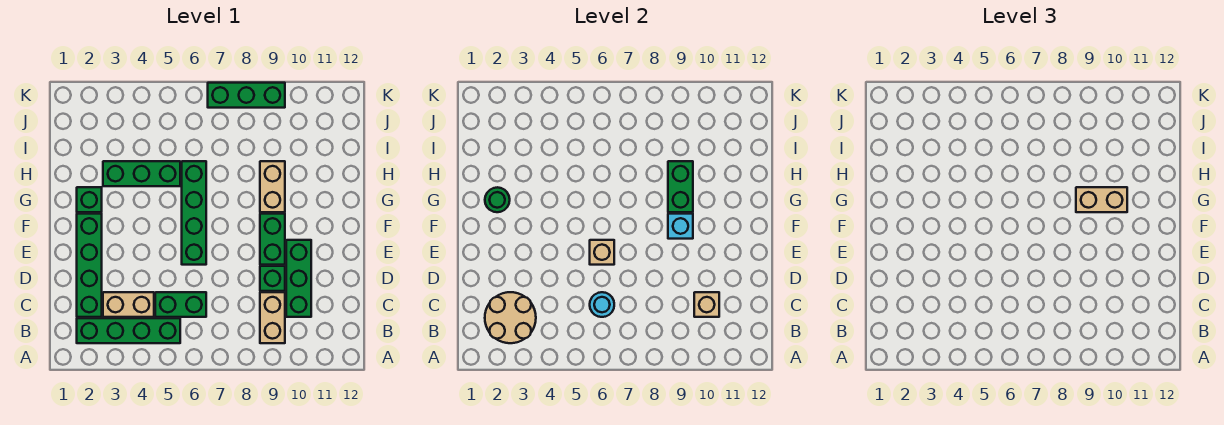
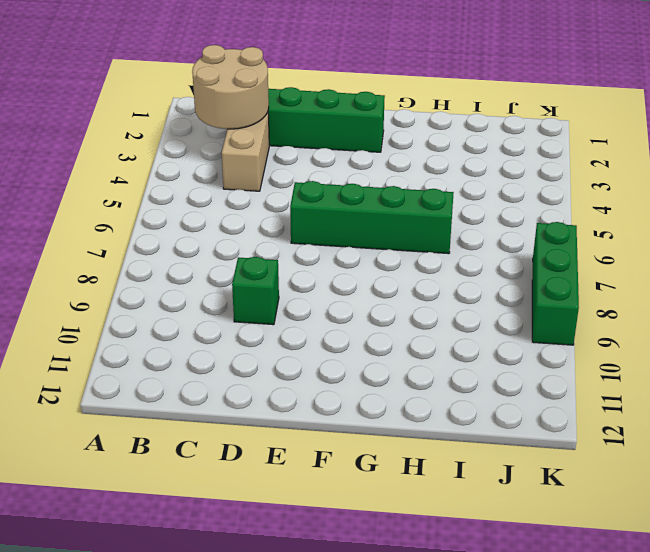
none -> green 1x4 brick [77,318,180,343]
none -> tan 1x2 brick [260,292,285,343]
none -> green 1x2 brick [155,292,206,317]

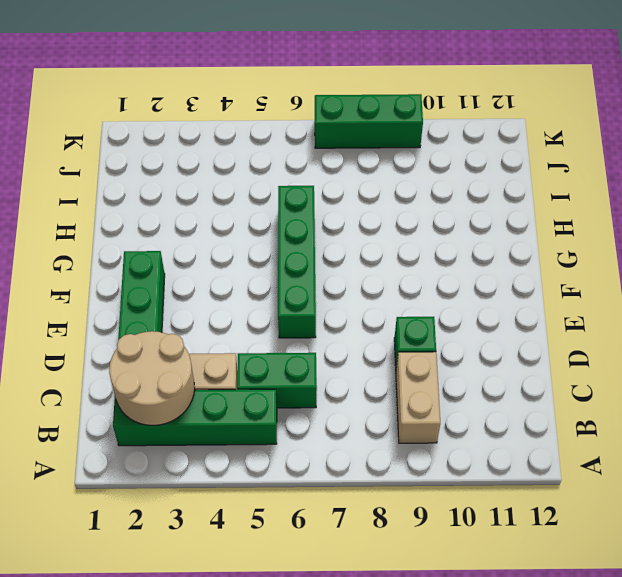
none -> green 1x3 brick [286,240,311,317]
none -> green 1x2 brick [260,214,285,265]
none -> green 1x1 brick [77,187,102,212]

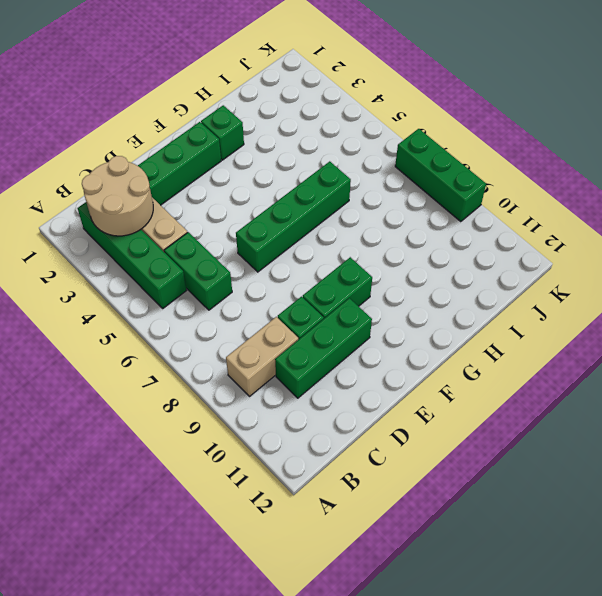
none -> tan 1x2 brick [260,161,285,212]
none -> green 1x3 brick [103,161,180,186]
none -> cyan 1x1 round brick [590,292,614,317]

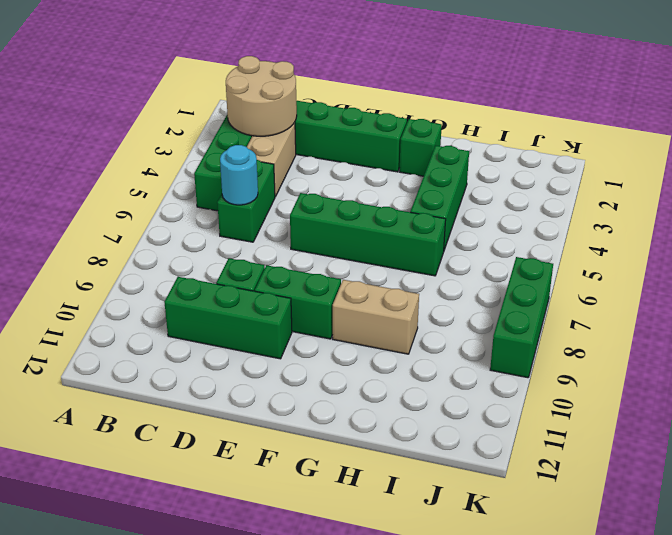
none -> tan 1x2 brick [260,292,285,343]
none -> tan 1x1 brick [694,292,719,317]
none -> tan 1x1 brick [590,240,614,265]

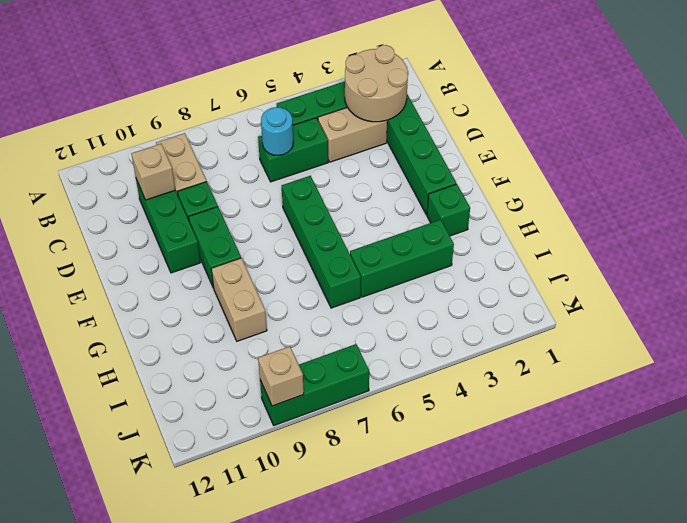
tan 1x1 brick [258,346,304,406] -> tan 1x1 brick moved to [590,240,614,265]
none -> cyan 1x1 brick [668,214,693,239]
none -> green 1x1 round brick [485,187,510,212]
none -> green 1x2 brick [668,161,693,212]

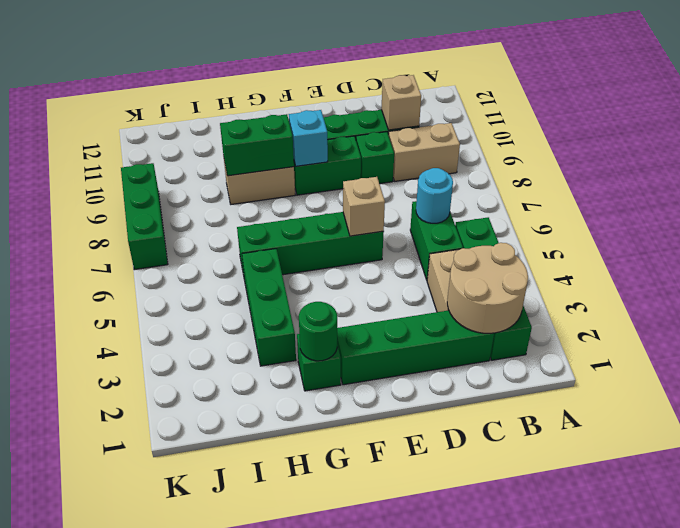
none -> tan 1x2 brick [1076,187,1127,212]

